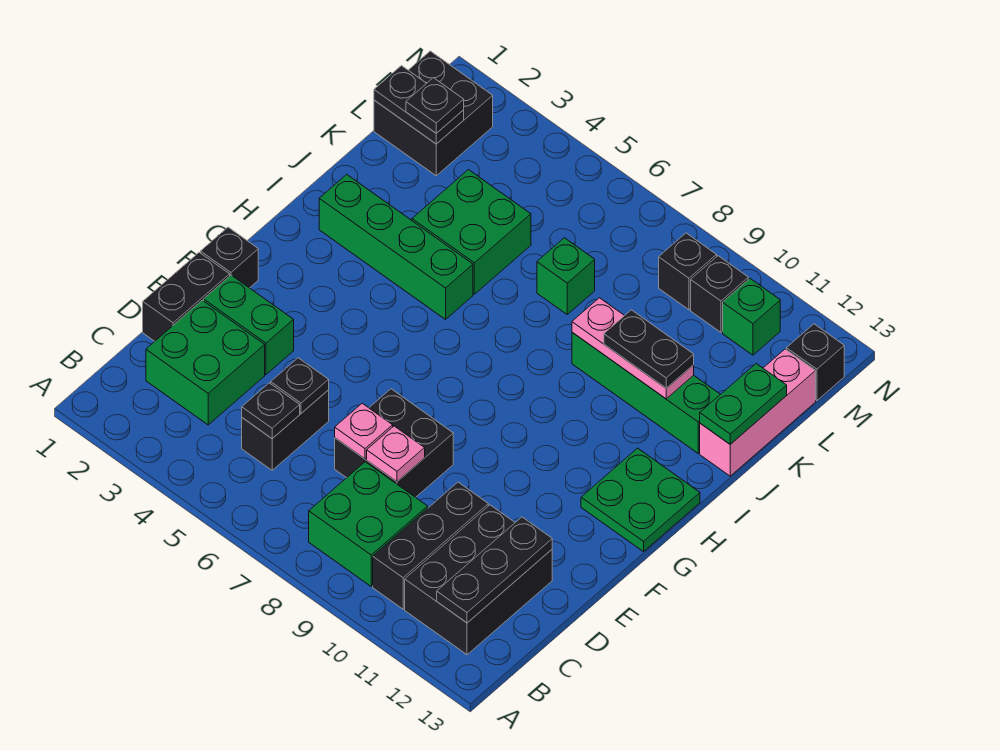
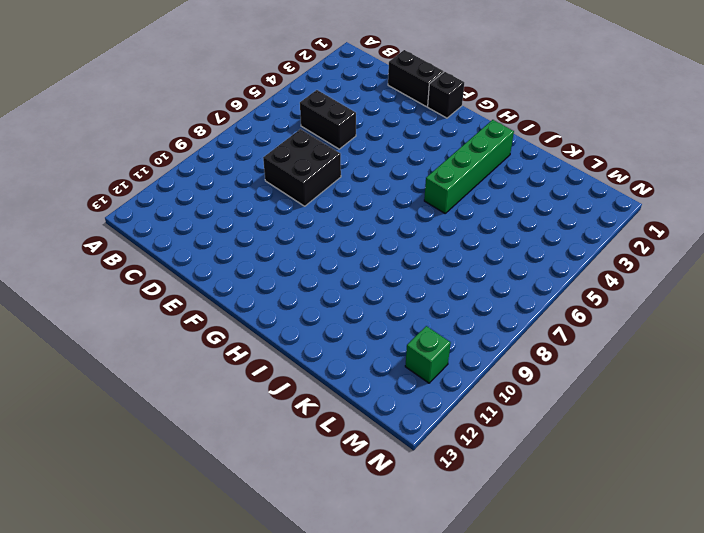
none -> green 2x2 brick [309,462,428,586]
none -> black 1x3 brick [373,482,488,609]
none -> black 2x3 brick [405,505,552,655]
none -> green 2x2 brick [146,300,265,425]

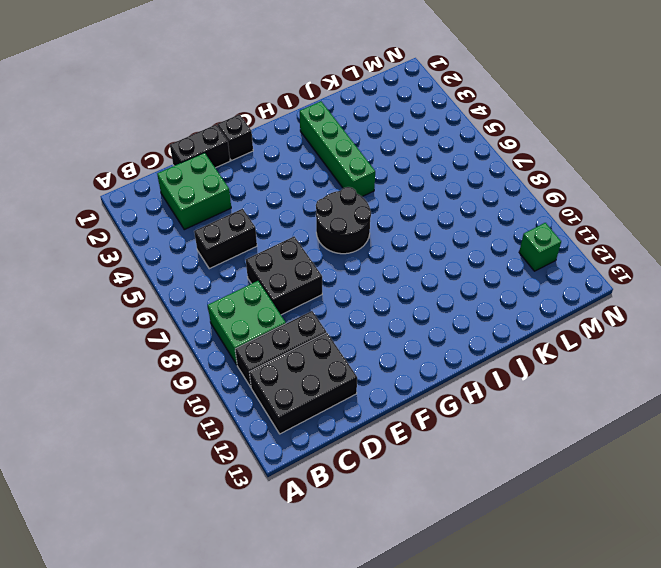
black 2x2 round brick [316,187,371,254] -> none
none -> green 1x2 brick [204,275,294,374]
none -> green 2x2 plate [581,448,700,552]
none -> green 2x2 brick [412,170,531,294]
none -> green 1x4 brick [572,332,720,453]

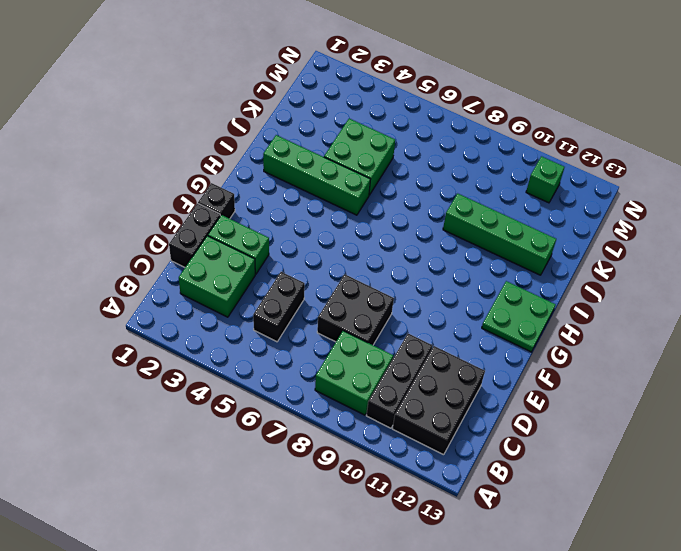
none -> pink 1x3 brick [700,349,816,476]
none -> green 1x1 brick [537,238,595,314]
none -> black 2x2 brick [374,51,493,176]
none -> black 1x1 brick [659,233,717,310]

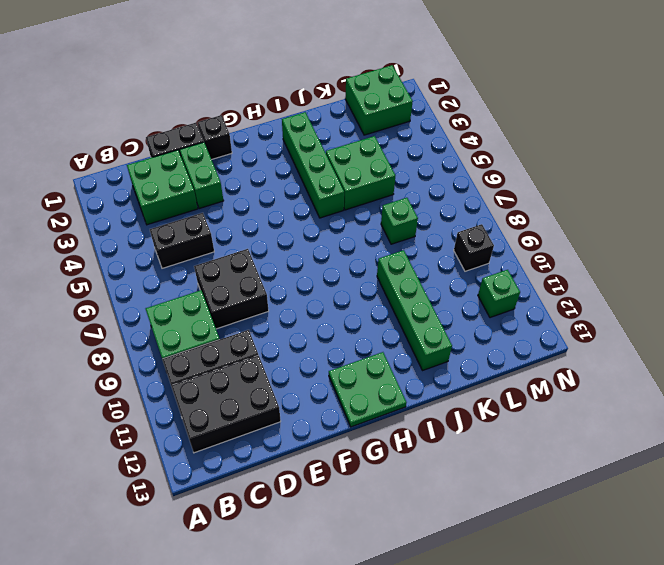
green 2x2 brick [345,65,413,135] -> black 2x2 brick [374,51,493,176]
none -> pink 1x3 brick [700,349,816,476]
none -> black 1x1 brick [691,256,748,332]
none -> black 1x1 brick [786,324,844,401]
none -> black 1x3 plate [437,517,552,623]

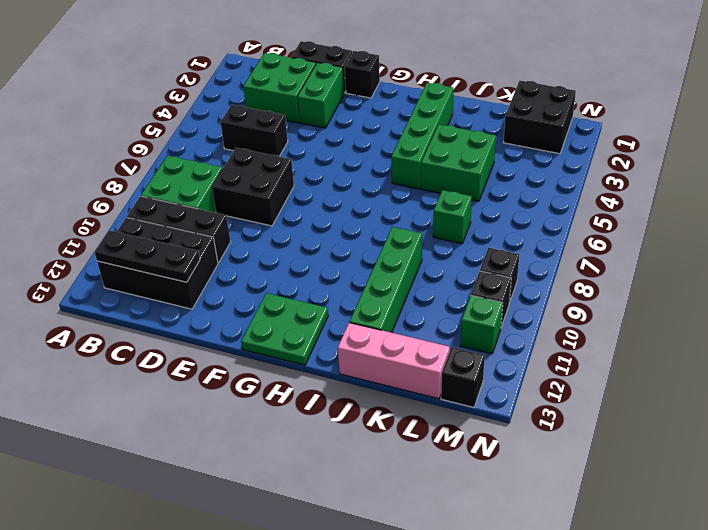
none -> black 1x1 plate [242,383,300,438]
none -> black 1x1 plate [271,358,329,413]
none -> pink 1x1 plate [335,403,393,459]
none -> pink 1x1 plate [367,426,425,482]

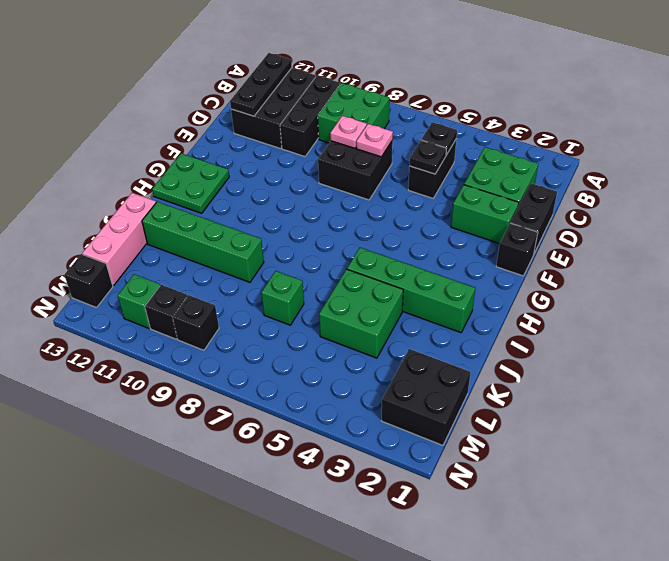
none -> pink 1x3 plate [572,298,694,399]
none -> green 1x2 plate [700,364,787,444]
none -> black 1x2 plate [374,66,464,144]
none -> black 1x2 plate [604,310,694,388]

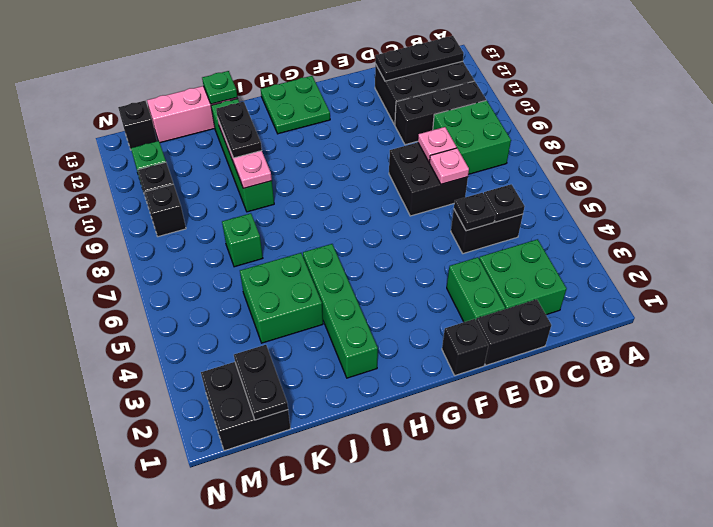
green 1x1 plate [202,71,237,104] -> green 1x2 plate [700,364,787,444]
none -> black 1x1 plate [406,78,464,133]

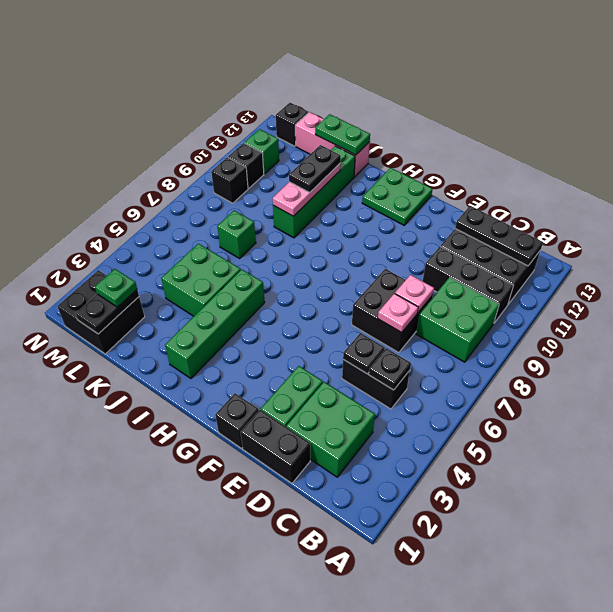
green 1x1 plate [95,269,137,307] -> black 1x1 plate [406,78,464,133]

